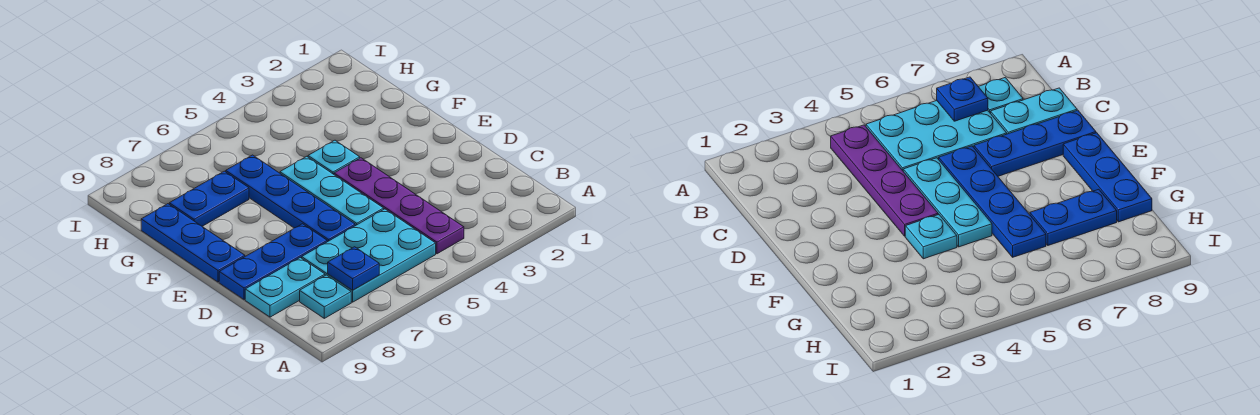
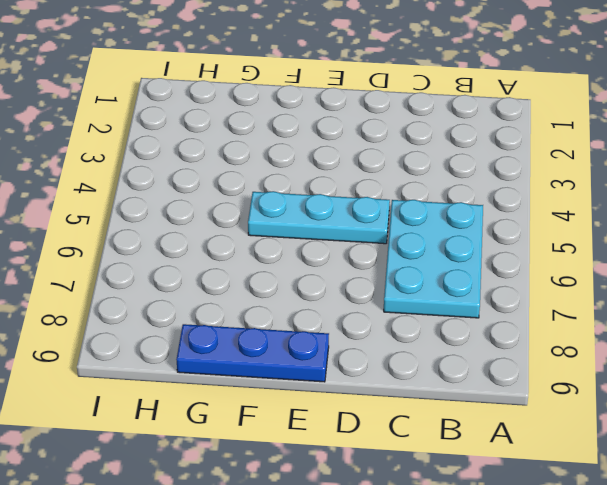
none -> purple 1x4 plate [334,158,464,254]
none -> cyan 1x1 plate [300,275,351,318]

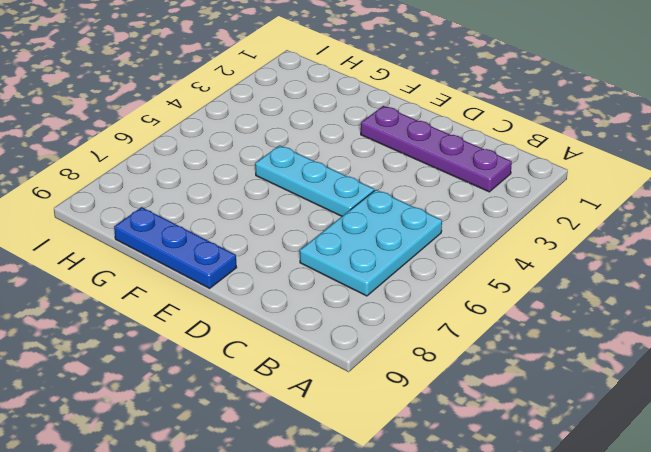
purple 1x4 plate [361,106,512,192] -> purple 1x4 plate moved to [334,158,464,254]
none -> cyan 1x1 plate [300,275,351,318]
none -> cyan 1x2 plate [245,258,325,317]

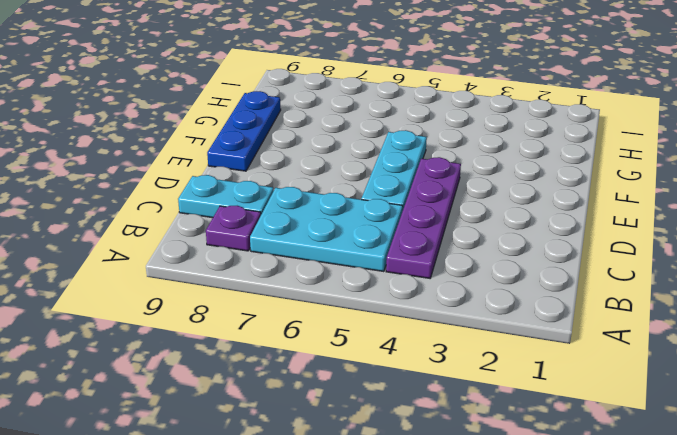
purple 1x1 plate [206,206,261,251] -> cyan 1x1 plate [300,275,351,318]
none -> blue 1x4 plate [226,155,355,242]
none -> blue 1x3 plate [219,224,327,300]

